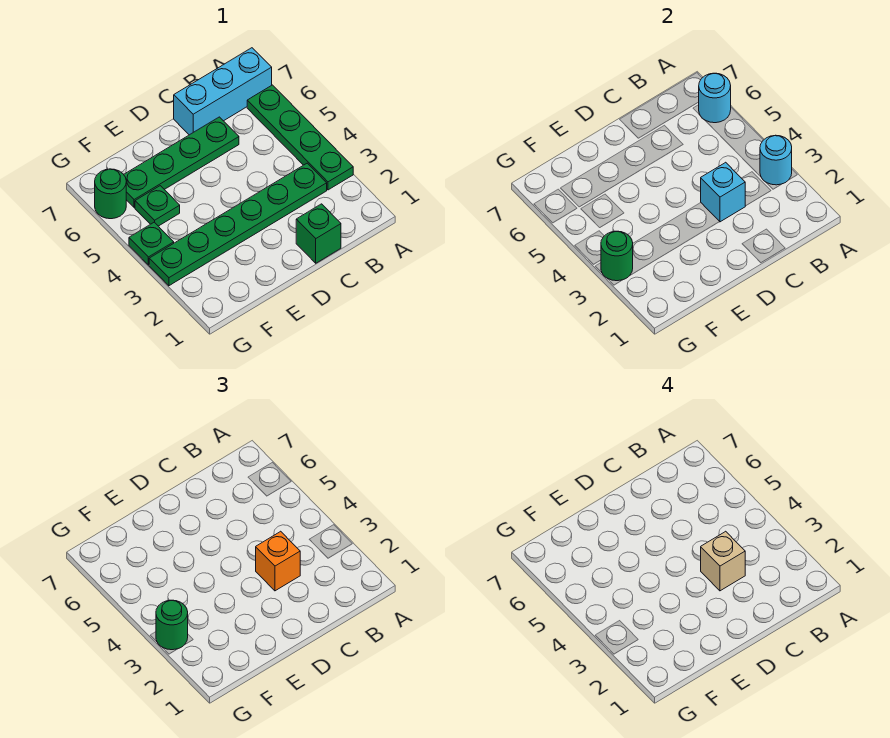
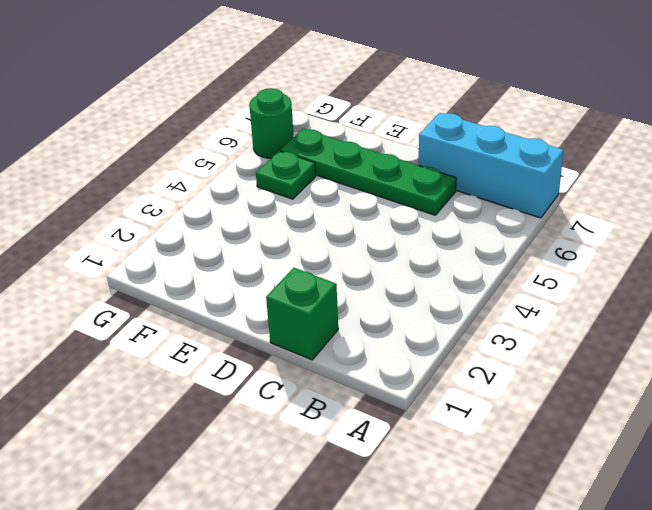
none -> green 1x4 plate [247,85,353,190]
none -> green 1x6 plate [149,163,327,286]
none -> green 1x1 plate [129,222,174,265]

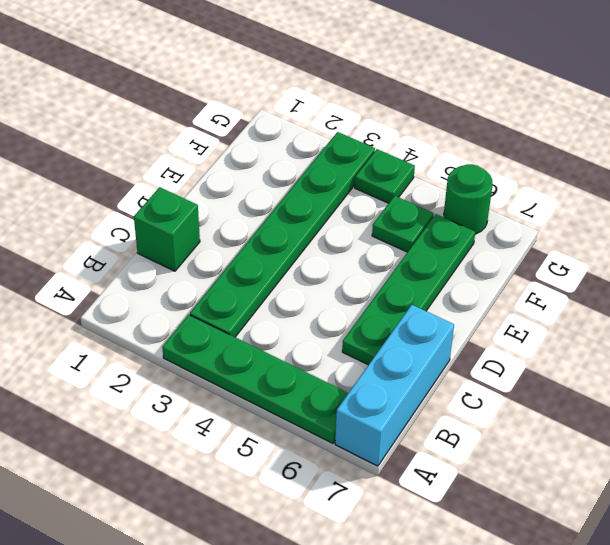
none -> cyan 1x1 round brick [760,135,792,185]
none -> cyan 1x1 round brick [699,73,731,123]
none -> cyan 1x1 brick [701,162,745,222]

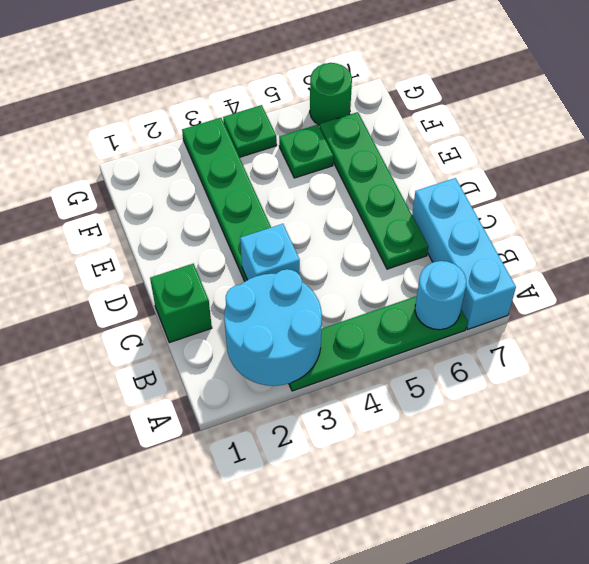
cyan 2x2 round brick [224,269,322,386] -> cyan 1x1 round brick [760,135,792,185]
none -> green 1x1 round brick [601,231,633,281]
none -> orange 1x1 brick [256,531,300,591]
none -> green 1x1 round brick [156,600,188,650]

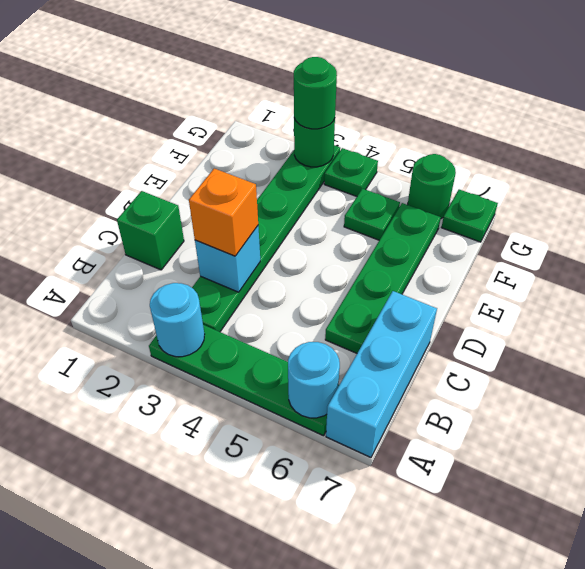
green 1x1 plate [441,190,498,242] -> none
none -> tan 1x1 brick [701,531,745,591]

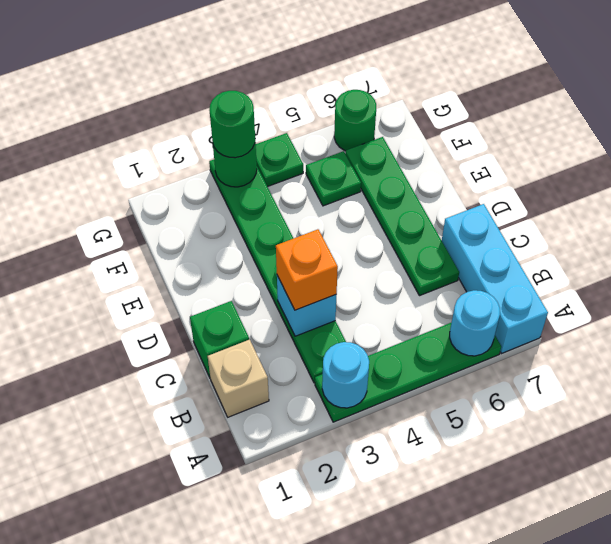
tan 1x1 brick [208,340,269,417] -> tan 1x1 brick moved to [701,531,745,591]

